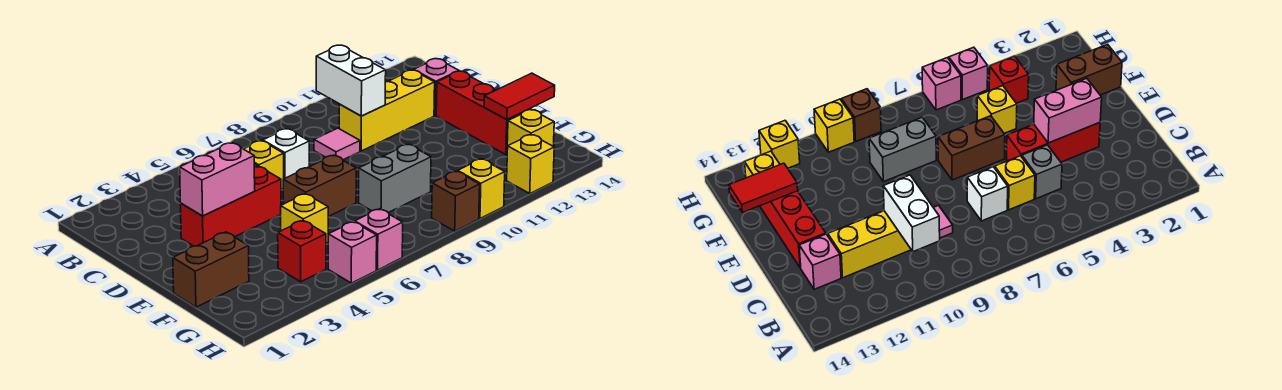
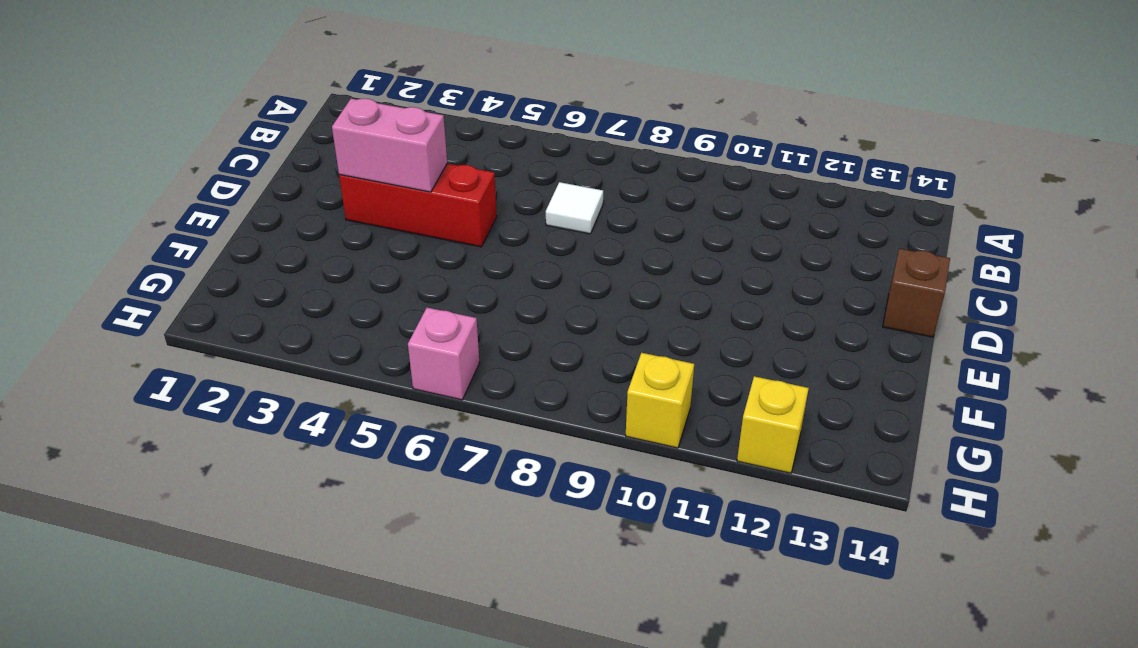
white 1x1 tile [546,182,603,234] -> white 1x1 brick [263,129,309,179]
brown 1x1 brick [883,249,950,337] -> brown 1x1 brick moved to [432,171,480,231]
none -> grey 1x1 brick [1022,145,1062,199]
none -> yellow 1x1 brick [244,141,284,189]
none -> pink 1x1 tile [314,128,360,160]

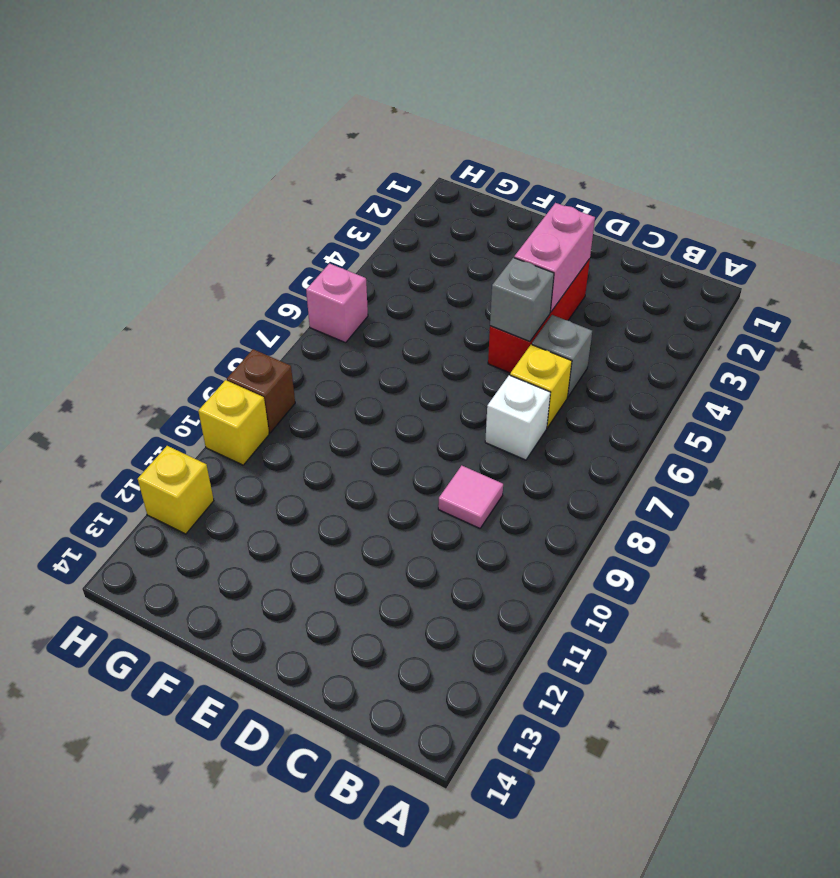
grey 1x1 brick [490,258,554,341] -> none
none -> yellow 1x3 brick [339,70,435,151]
none -> pink 1x1 brick [414,59,459,116]
none -> red 1x3 brick [436,71,530,155]

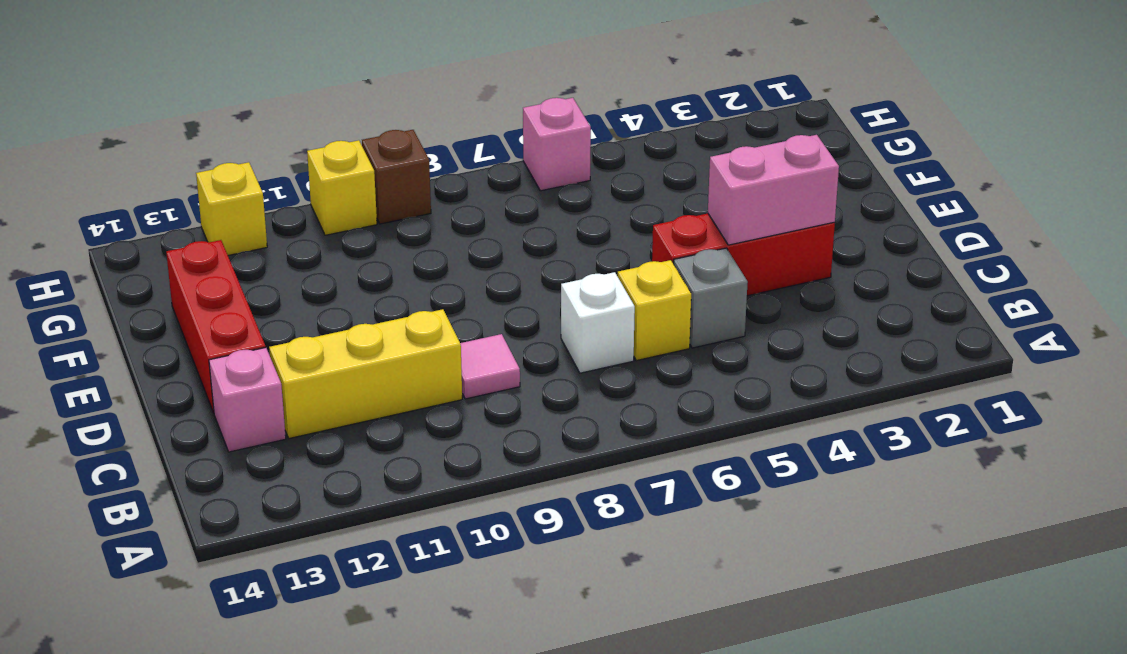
none -> brown 1x2 brick [283,155,356,217]
none -> brown 1x2 brick [173,232,249,307]
none -> yellow 1x1 brick [281,194,328,243]

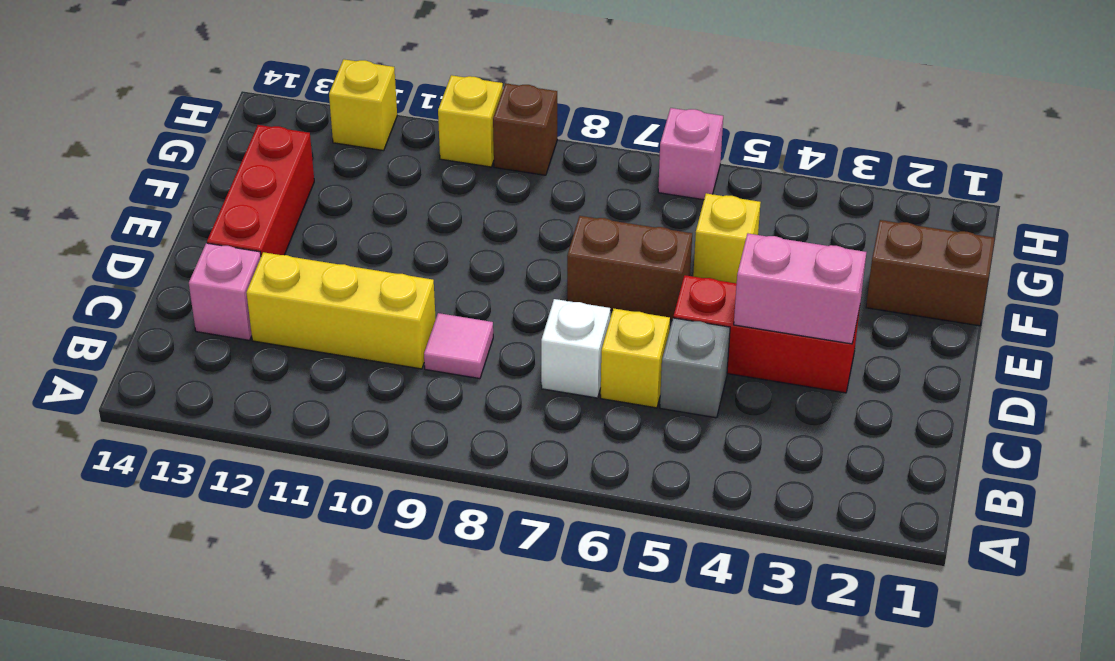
none -> grey 1x2 brick [359,144,431,213]
none -> red 1x1 brick [278,221,326,282]
none -> yellow 1x1 brick [507,109,554,149]

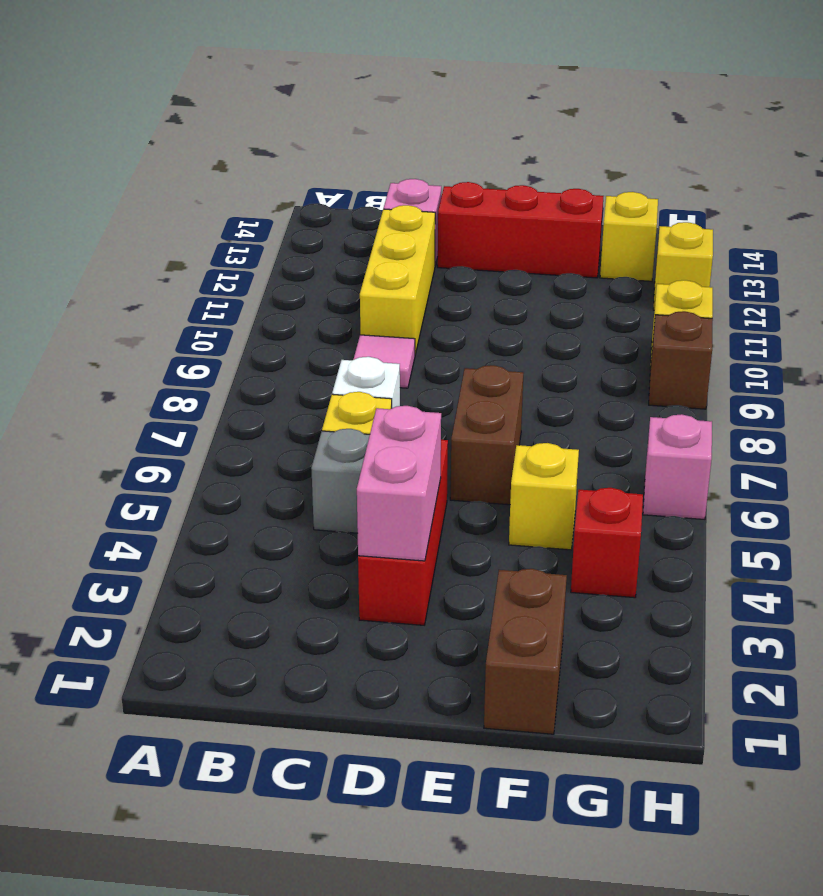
none -> grey 1x2 brick [359,144,431,213]
none -> pink 1x1 brick [328,222,377,283]
none -> white 1x2 brick [316,45,386,116]

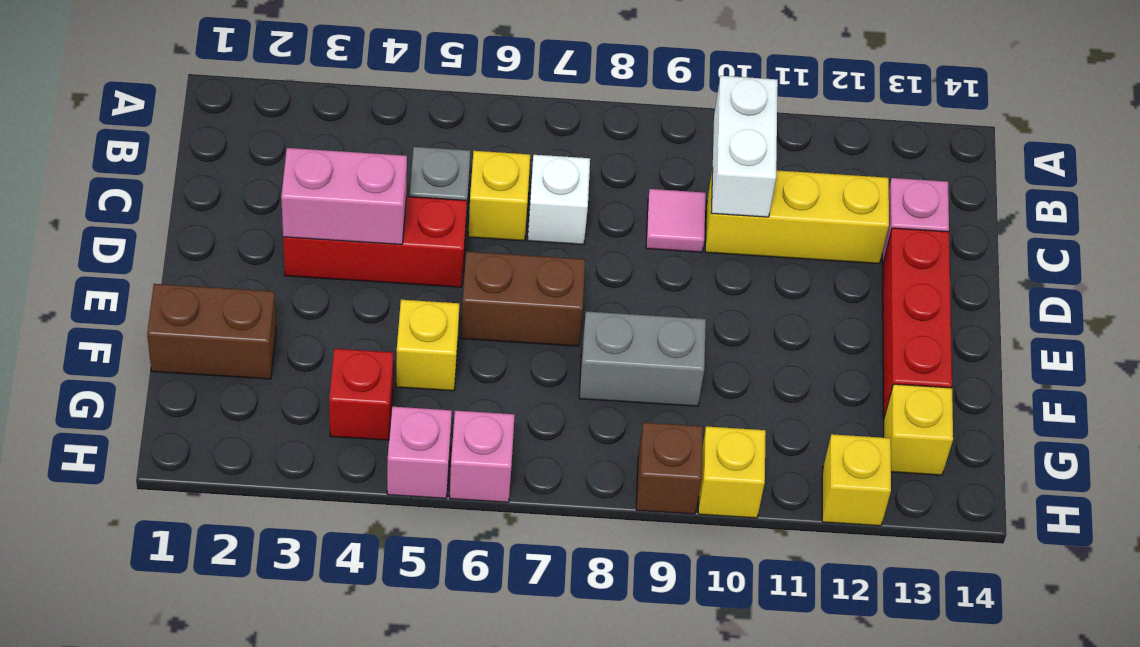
none -> red 1x2 tile [484,73,555,120]

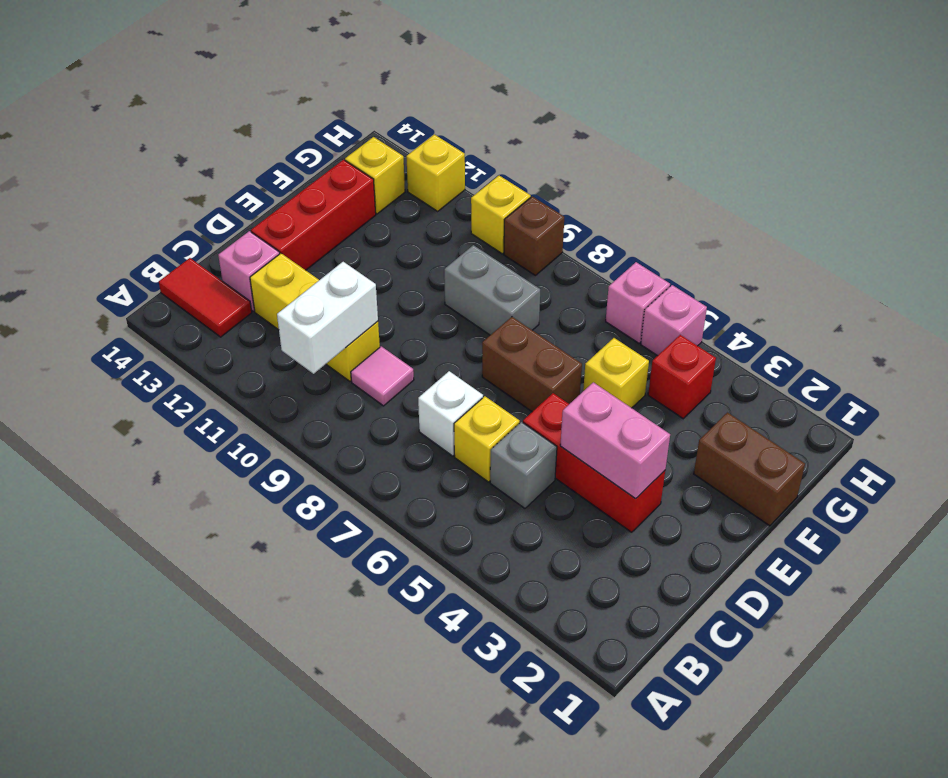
red 1x2 tile [159,258,252,337] -> red 1x2 tile moved to [484,73,555,120]

